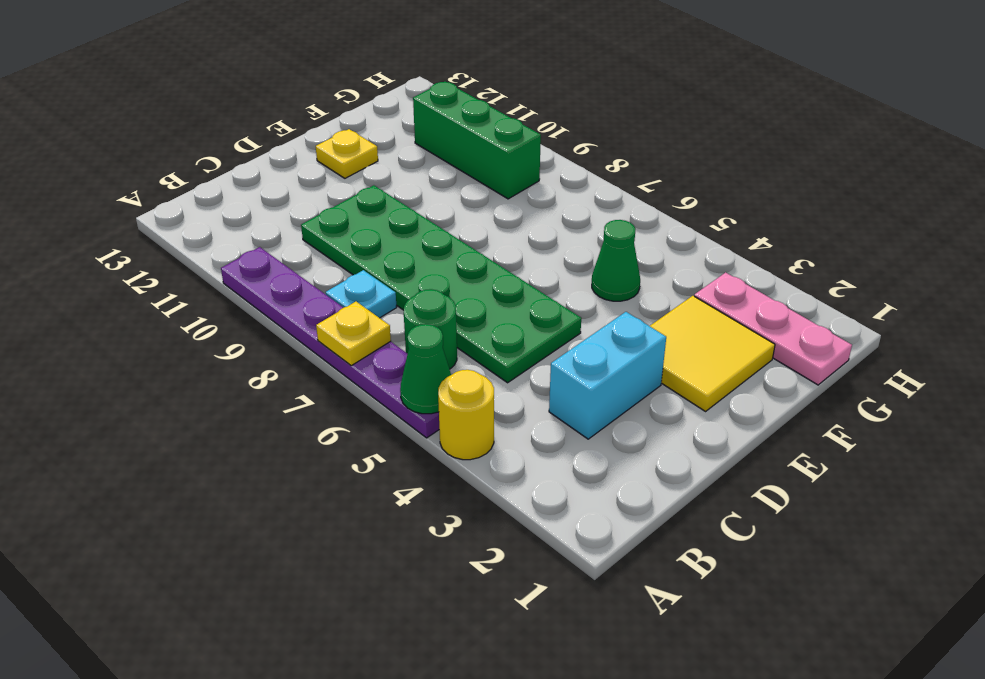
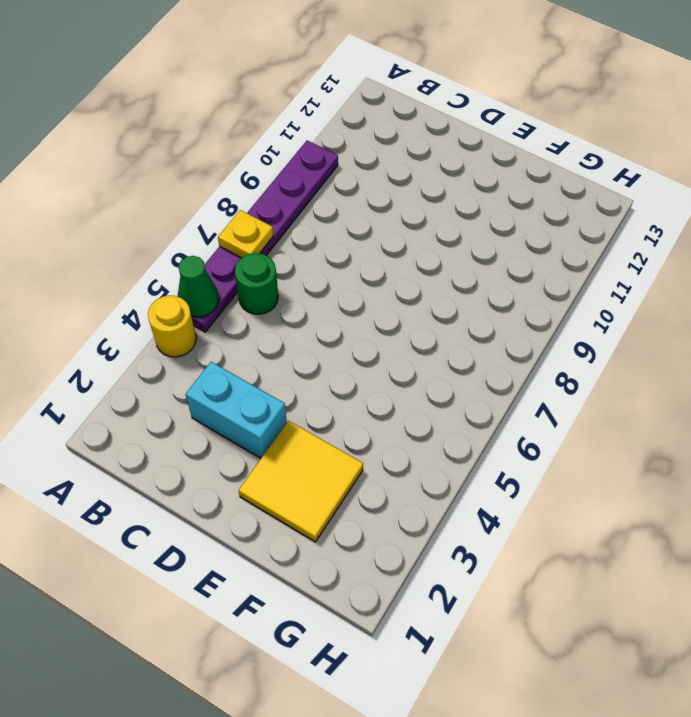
none -> cyan 1x1 plate [326,270,397,318]
none -> green 2x6 plate [301,185,581,383]
none -> yellow 1x1 plate [316,129,378,178]

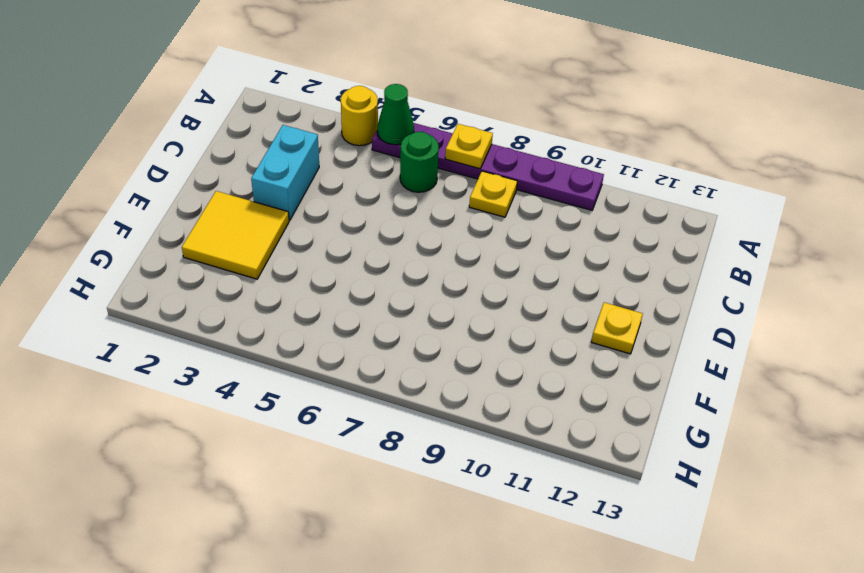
yellow 1x1 plate [469,171,517,217] -> cyan 1x1 plate [326,270,397,318]
none -> green 2x6 plate [301,185,581,383]
none -> green 1x1 cone [592,220,640,301]
none -> pink 1x3 plate [694,272,852,385]

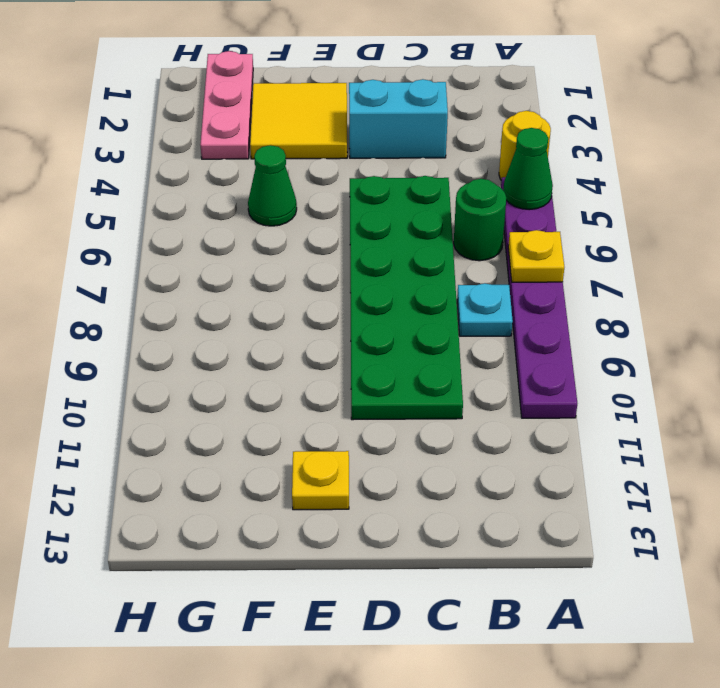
none -> green 1x3 brick [413,82,541,199]

